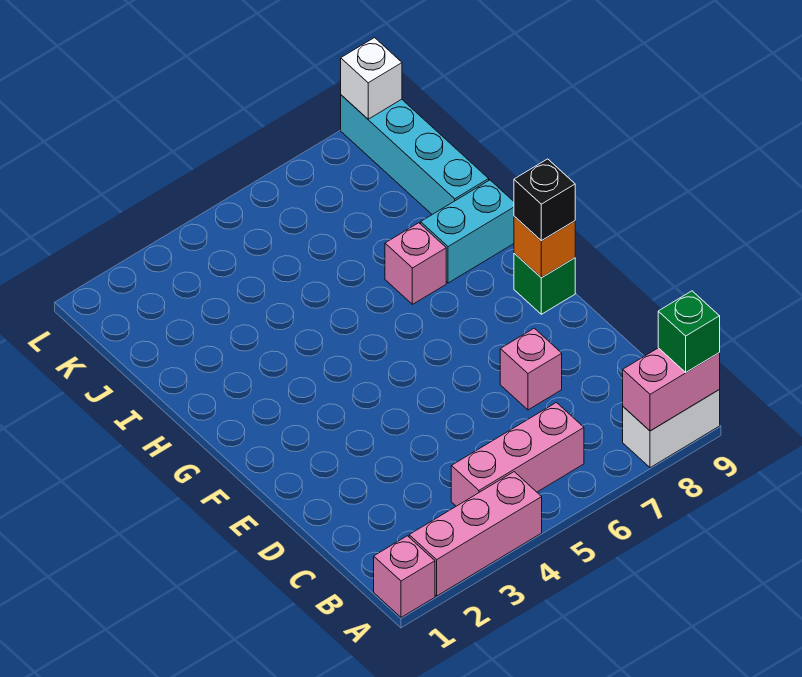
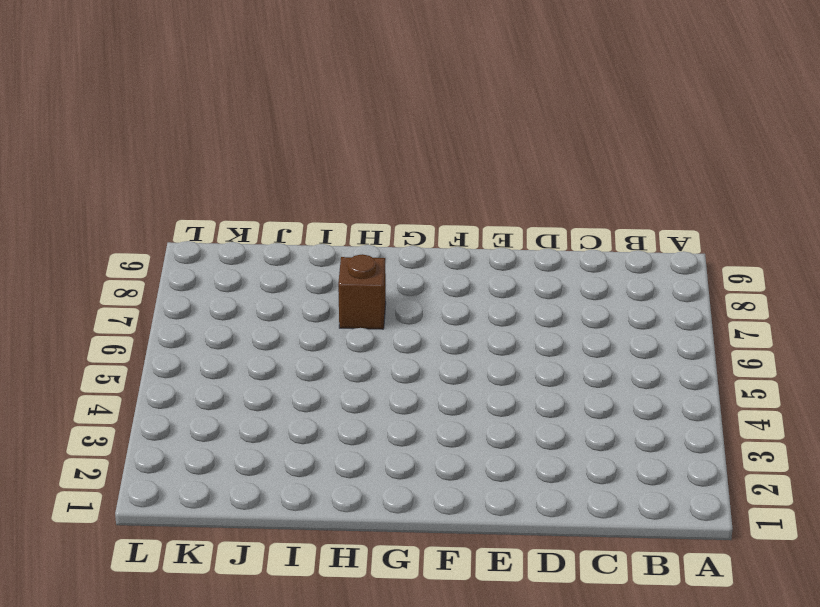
brown 1x1 brick [338,254,386,329] -> pink 1x1 brick [385,223,446,304]
none -> pink 1x1 brick [374,536,435,617]
none -> pink 1x3 brick [409,472,542,596]
none -> white 1x2 brick [623,390,720,468]

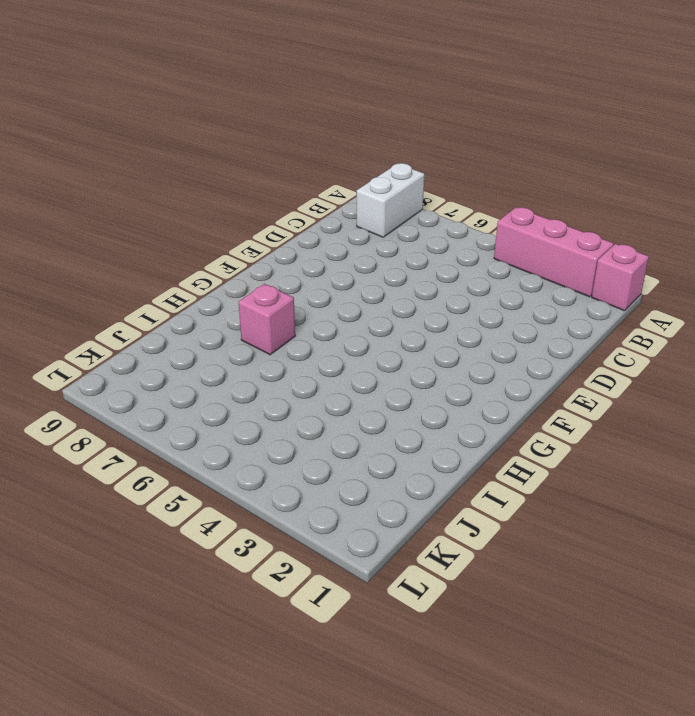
white 1x2 brick [357,163,424,237] -> white 1x2 brick turned to [623,390,720,468]
none -> pink 1x3 brick [451,402,584,506]
none -> pink 1x1 brick [500,328,562,410]
none -> green 1x1 brick [514,253,575,314]

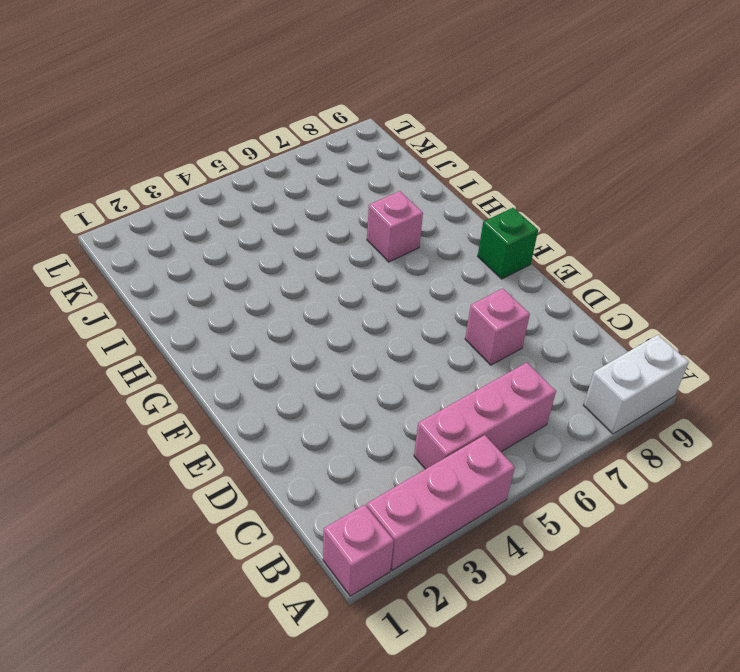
none -> cyan 1x2 brick [421,180,514,283]
none -> cyan 1x4 brick [341,95,489,214]
none -> pink 1x2 brick [623,348,720,431]

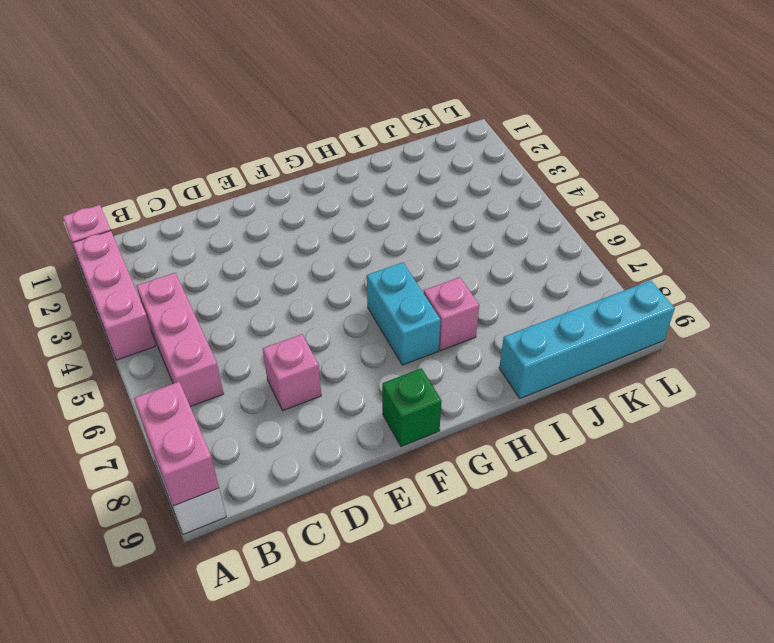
cyan 1x2 brick [367,262,441,365] -> cyan 1x2 brick moved to [421,180,514,283]
none -> orange 1x1 brick [514,216,575,278]
none -> white 1x1 brick [341,38,402,119]
none -> green 1x1 brick [658,291,720,372]

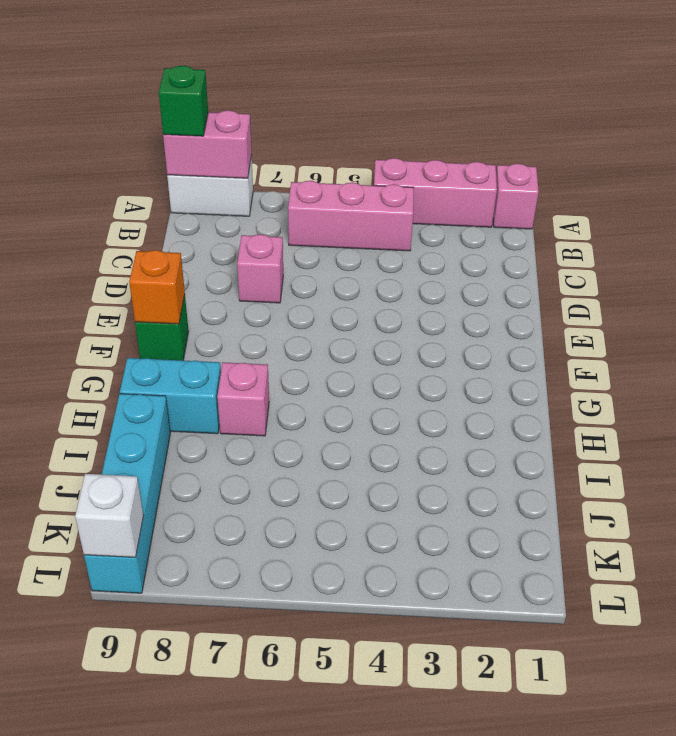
none -> black 1x1 brick [514,159,575,241]

